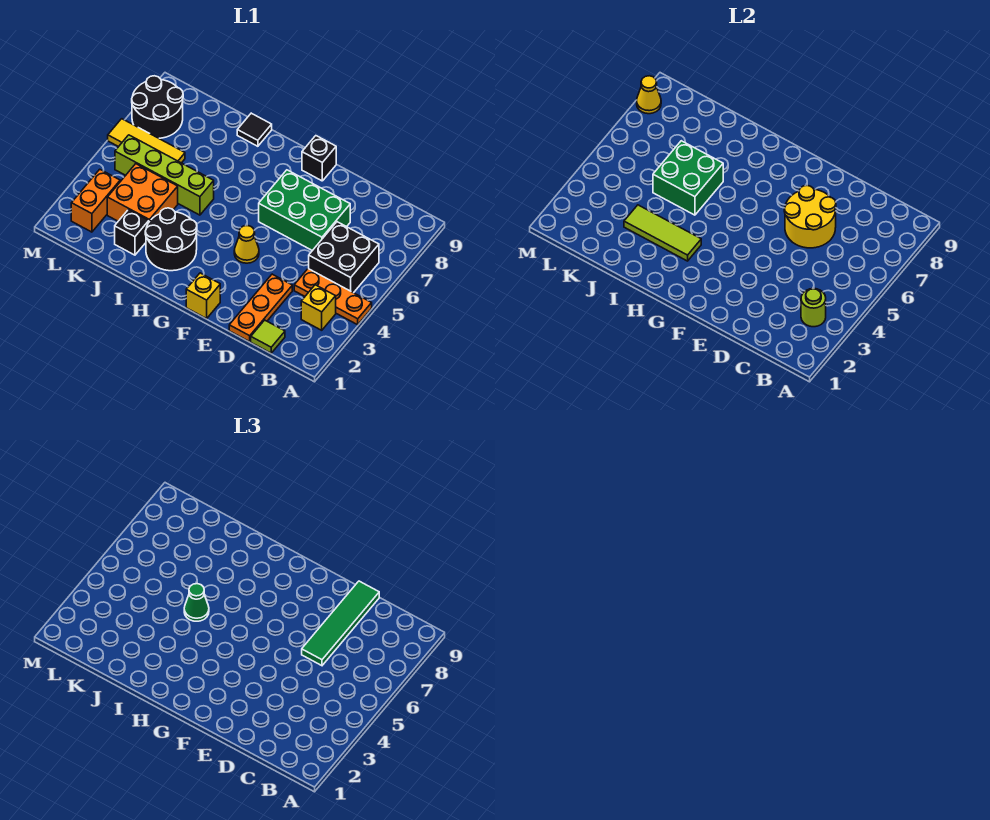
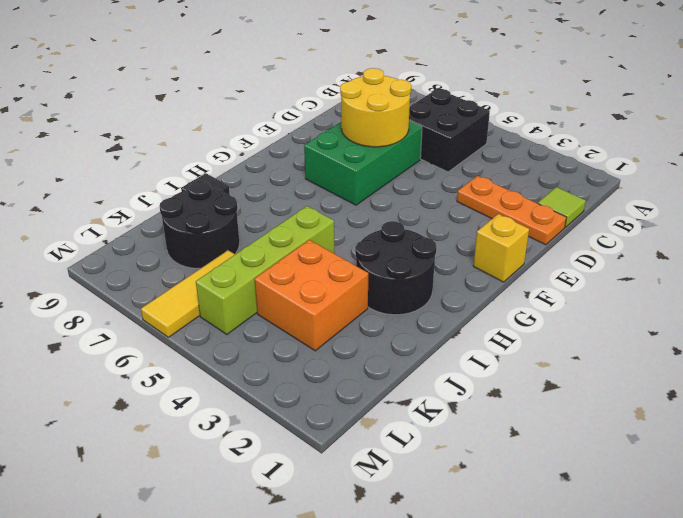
black 2x2 round brick [160,181,240,268] -> black 2x2 round brick moved to [132,76,183,138]
none -> orange 1x3 plate [294,269,372,325]
none -> yellow 1x1 brick [301,285,336,330]
none -> yellow 1x1 cone [234,226,259,263]

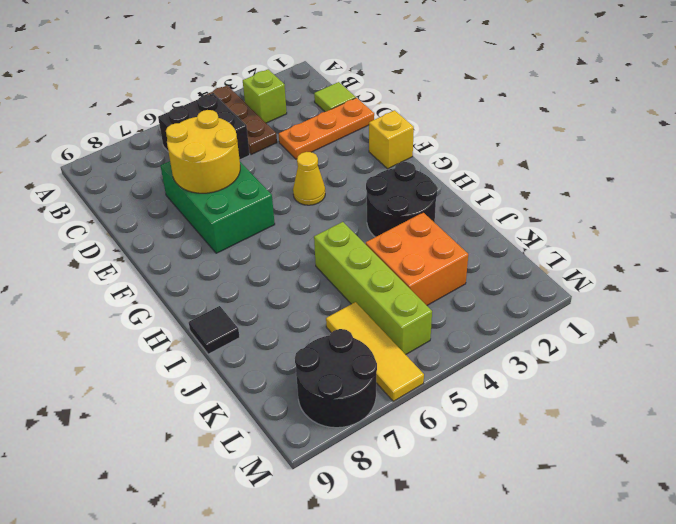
brown 1x3 plate [206,85,277,155] -> orange 1x3 plate [294,269,372,325]
lime 1x1 brick [243,69,287,123] -> yellow 1x1 brick [301,285,336,330]
none -> black 1x1 brick [302,136,336,181]
none -> black 1x1 brick [115,210,149,255]
none -> orange 1x2 brick [71,169,120,232]

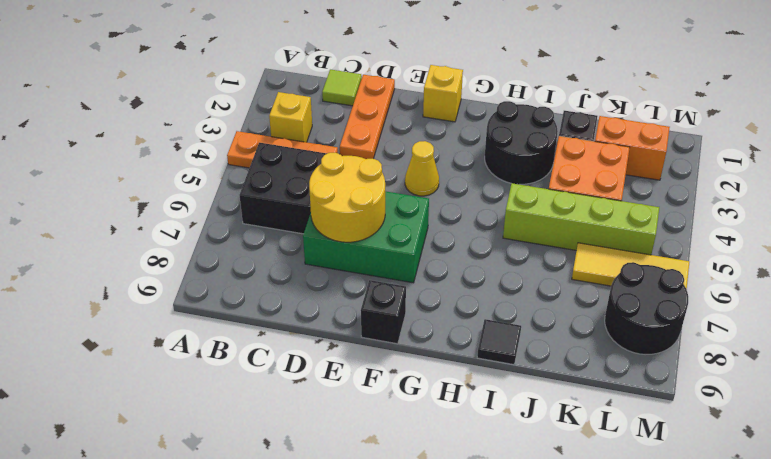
orange 1x2 brick [595,116,670,180] -> orange 1x2 brick turned to [71,169,120,232]
none -> lime 1x1 round brick [801,289,826,327]
none -> lime 1x3 tile [624,205,701,261]
none -> green 2x2 brick [653,141,723,215]

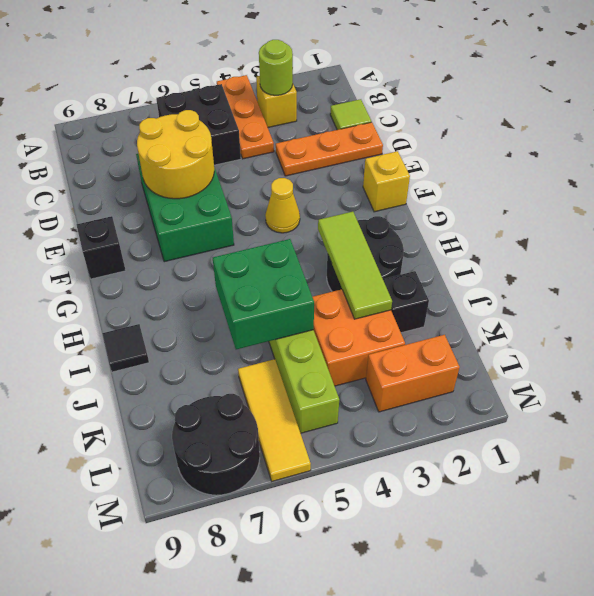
none -> yellow 1x1 cone [637,76,661,114]
none -> green 1x4 tile [302,581,379,666]
none -> green 1x1 cone [184,584,209,621]

